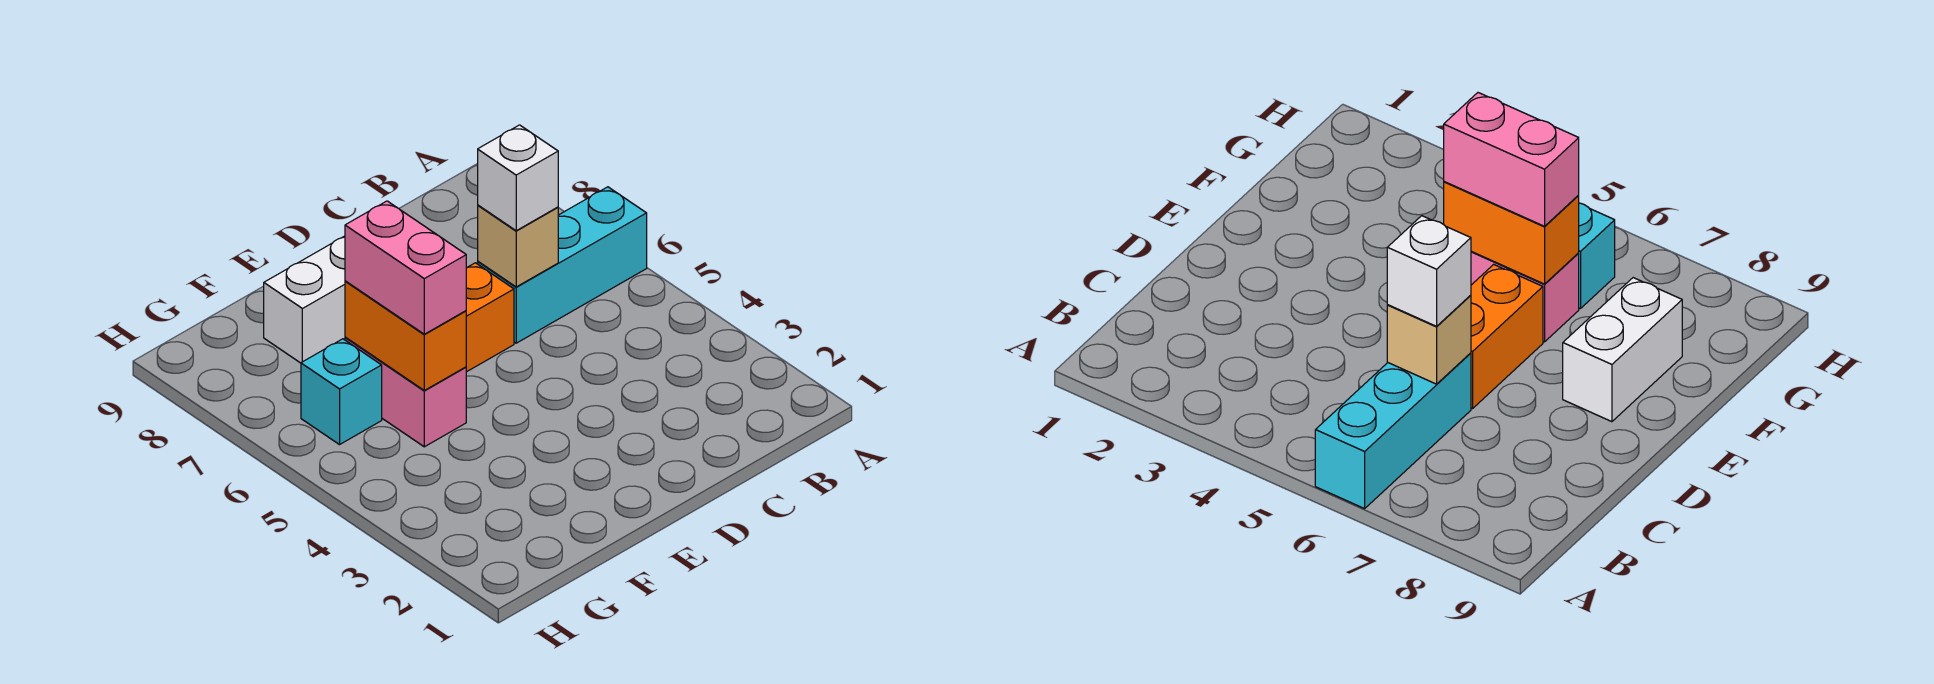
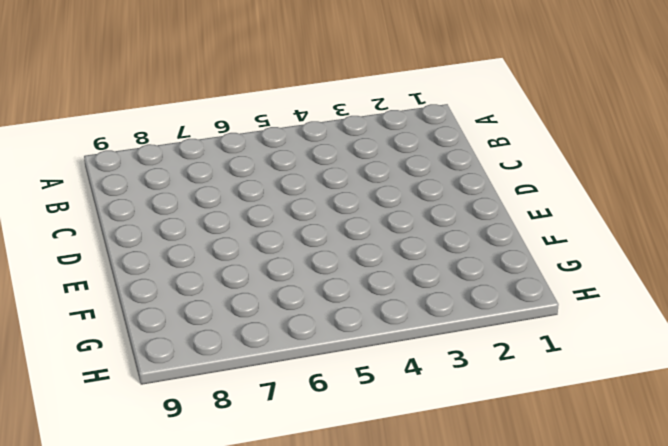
none -> cyan 1x3 brick [478,187,647,343]
none -> orange 1x2 brick [466,263,514,372]

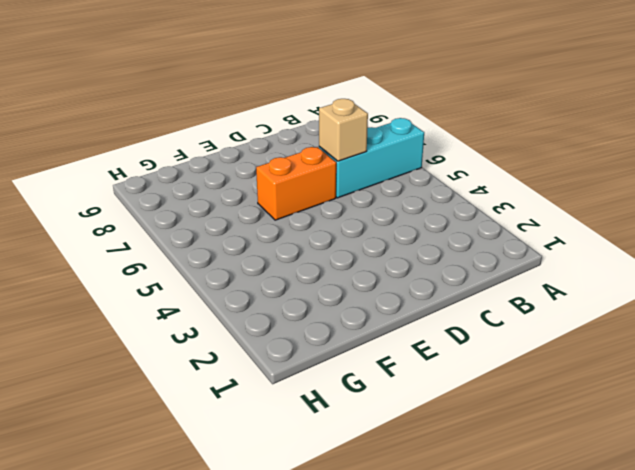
none -> white 1x2 brick [264,236,345,363]
none -> pink 1x2 brick [345,337,466,447]

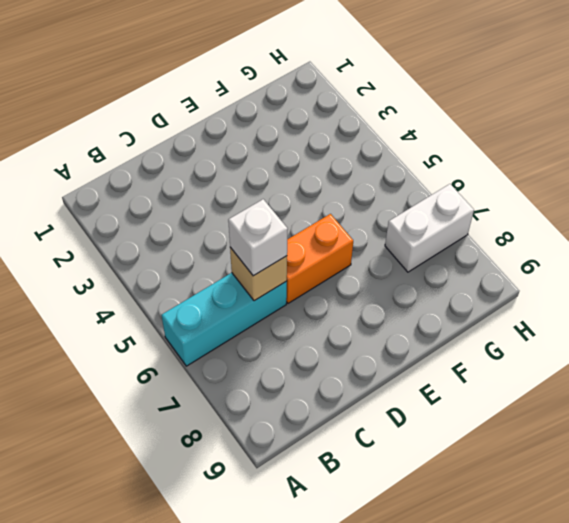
white 1x2 brick [385,184,474,272] -> white 1x2 brick moved to [264,236,345,363]
none -> pink 1x2 brick [345,337,466,447]
none -> cyan 1x1 brick [301,339,382,445]

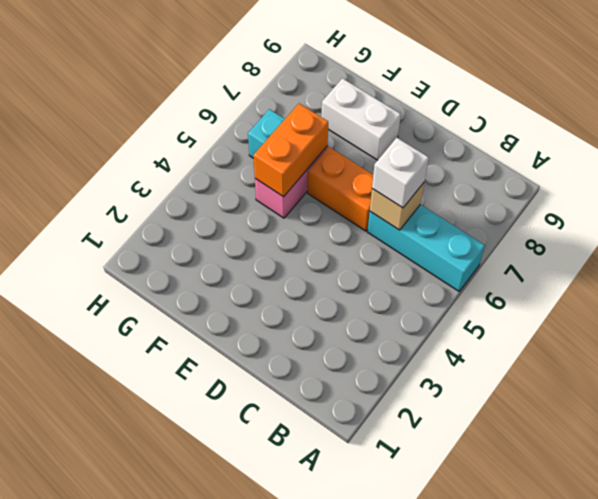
none -> pink 1x2 brick [345,201,466,334]

